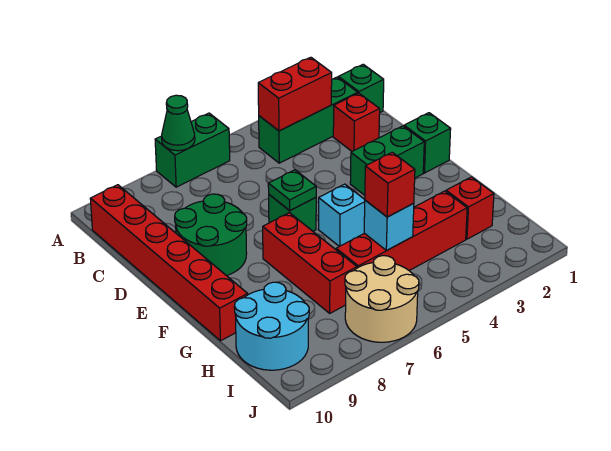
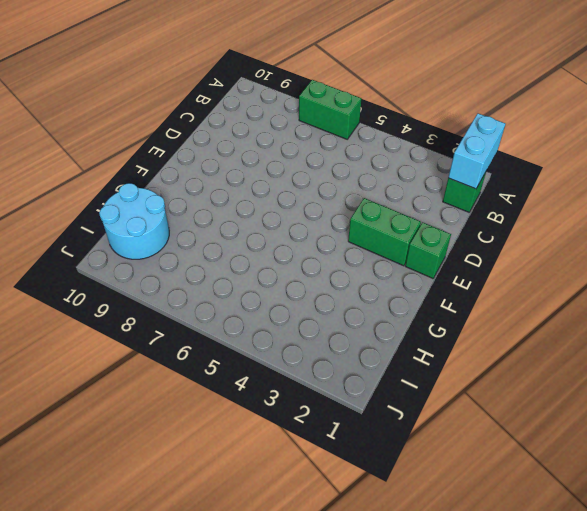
cyan 1x2 brick [448,113,505,189] -> none
none -> green 1x3 brick [259,77,358,163]
none -> red 1x6 brick [90,185,248,341]
none -> red 1x1 brick [333,93,380,151]

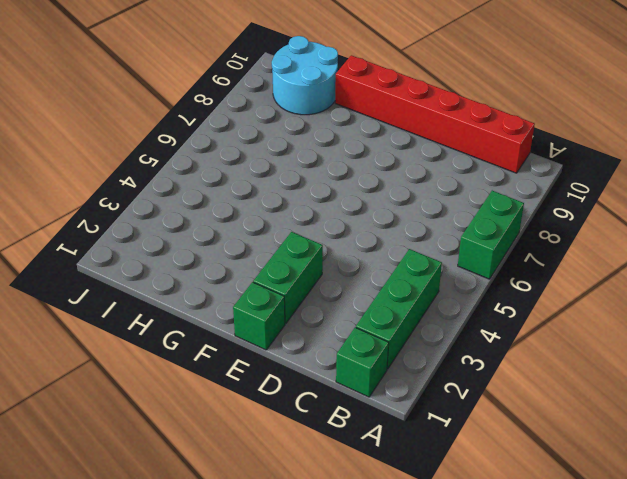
none -> red 1x1 brick [333,93,380,151]
none -> green 2x2 round brick [175,194,247,276]
none -> green 1x1 brick [269,195,316,231]

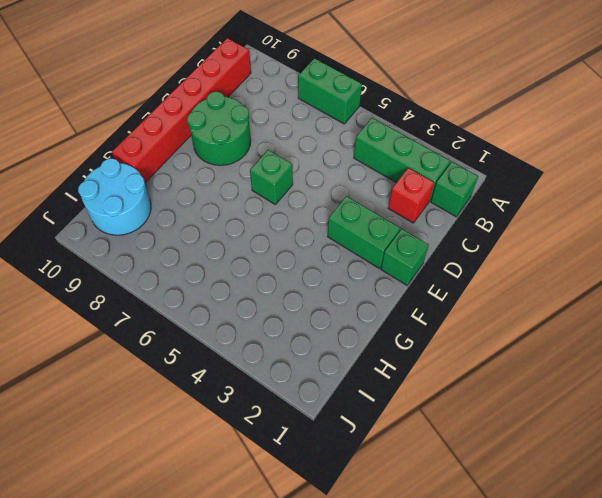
none -> cyan 1x1 brick [318,184,365,246]
none -> red 1x3 brick [263,213,357,313]
none -> red 1x1 brick [446,177,494,239]

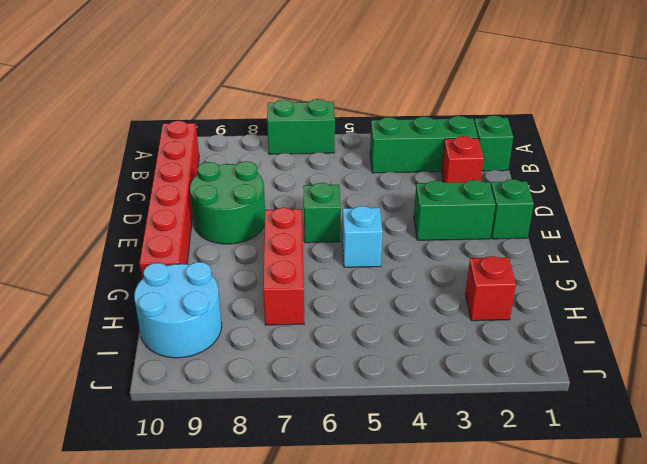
none -> red 1x4 brick [336,191,467,271]
none -> tan 2x2 round brick [345,256,419,342]
none -> green 1x1 cone [162,95,195,151]

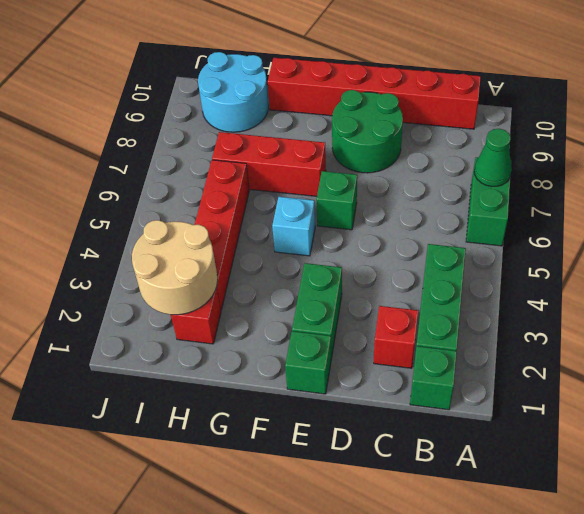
tan 2x2 round brick [132,220,218,315] -> tan 2x2 round brick moved to [345,256,419,342]
none -> red 1x2 brick [258,57,332,131]
none -> green 1x1 plate [268,170,316,211]
none -> cyan 1x1 brick [364,200,414,250]

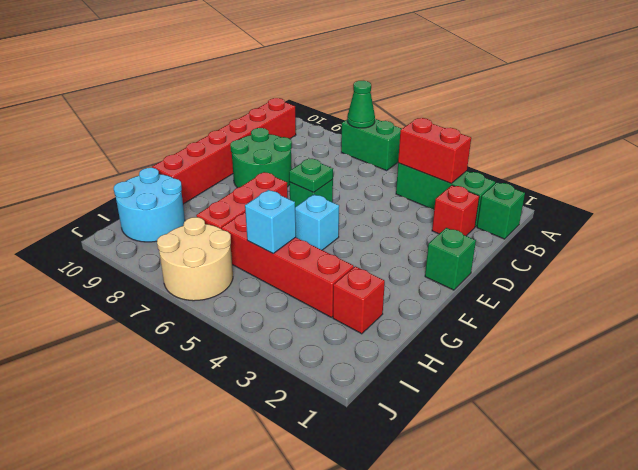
none -> green 1x2 brick [350,126,424,195]
none -> red 1x1 brick [365,152,415,217]

